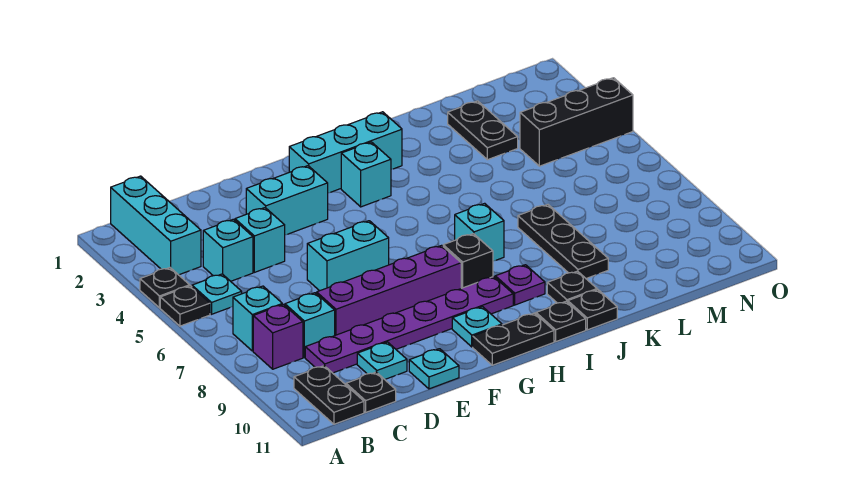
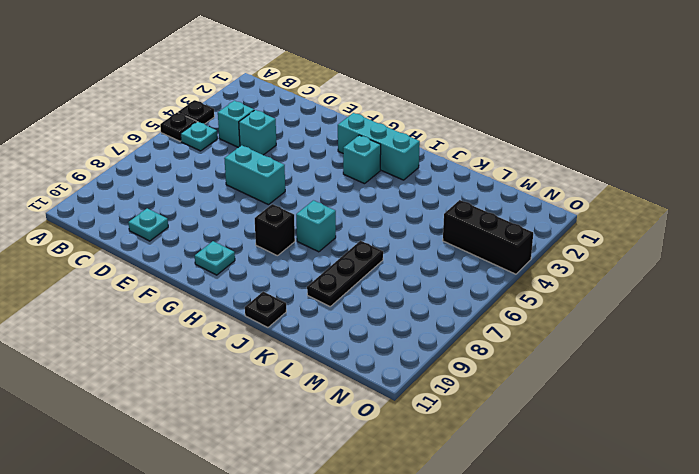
none -> cyan 1x3 brick [111,176,201,275]
none -> cyan 1x1 brick [233,286,282,351]
none -> purple 1x1 brick [253,304,303,369]
none -> black 1x2 plate [294,366,364,424]

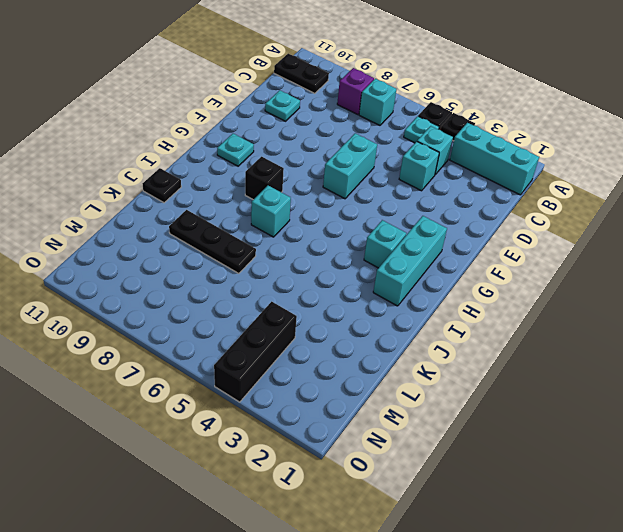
none -> cyan 1x1 brick [285,293,335,358]
none -> purple 1x6 plate [305,277,513,373]
none -> black 1x1 plate [346,372,396,412]
none -> purple 1x4 brick [317,245,461,335]

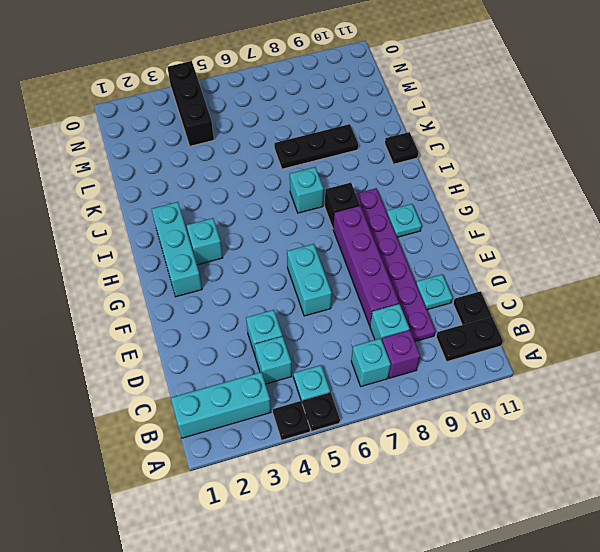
none -> cyan 1x2 brick [246,166,328,235]
none -> cyan 1x1 plate [409,349,459,389]
none -> black 1x2 plate [473,313,554,365]
none -> purple 1x1 plate [495,265,545,305]

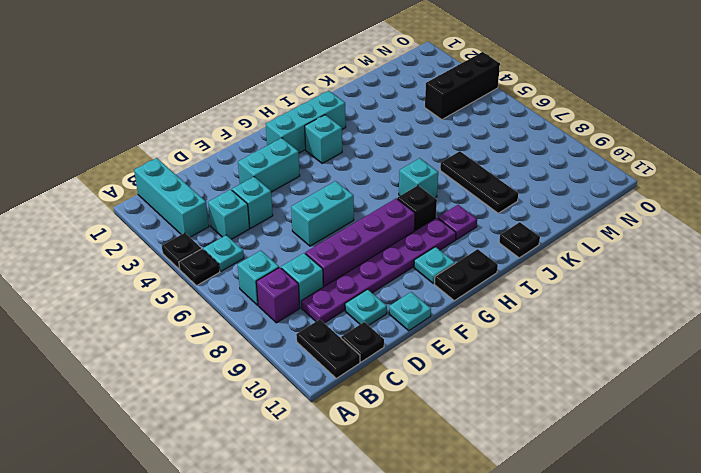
none -> black 1x1 plate [536,301,586,341]
none -> black 1x1 plate [547,271,597,303]
none -> black 1x2 plate [448,101,518,160]

